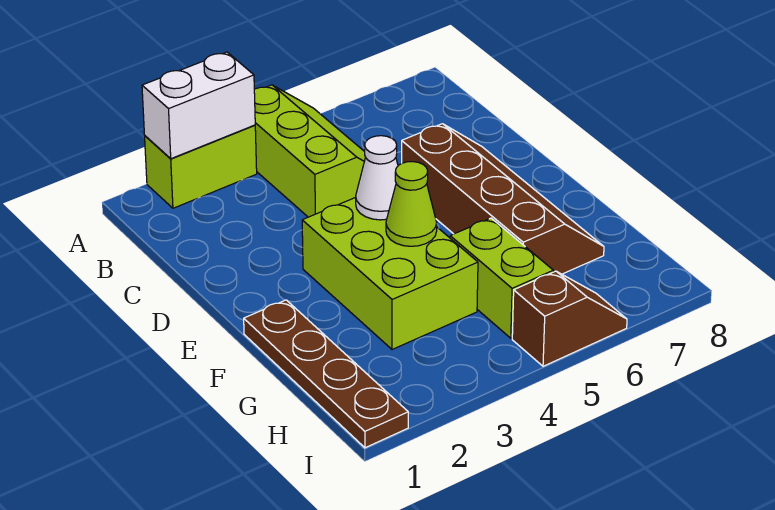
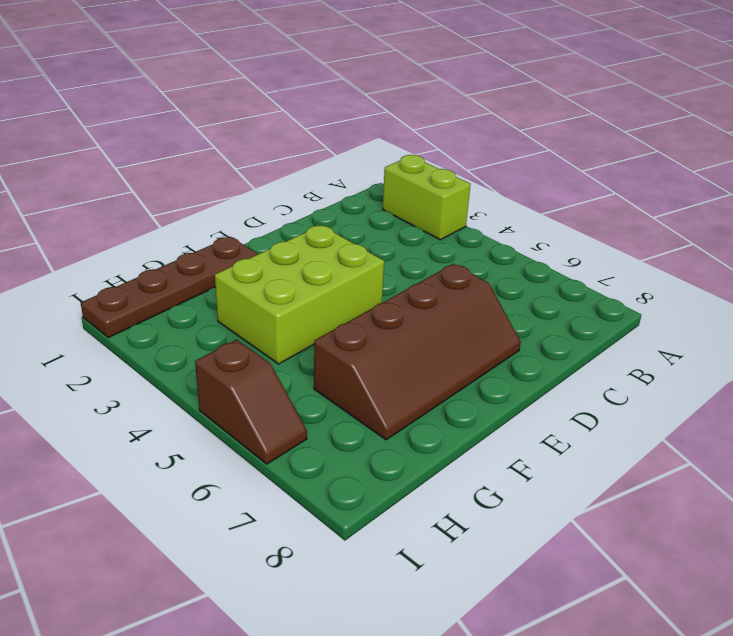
none -> lime 2x3 slope [254,85,366,217]
none -> lime 1x2 brick [450,218,553,338]

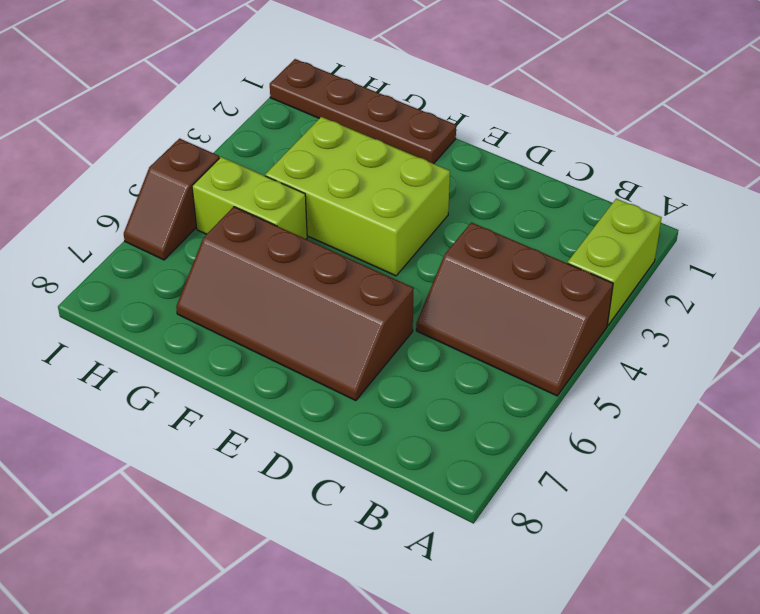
brown 2x3 slope [416,222,613,396] -> lime 2x3 slope [254,85,366,217]
none -> white 1x2 brick [142,52,255,159]
none -> white 1x1 cone [356,136,398,220]

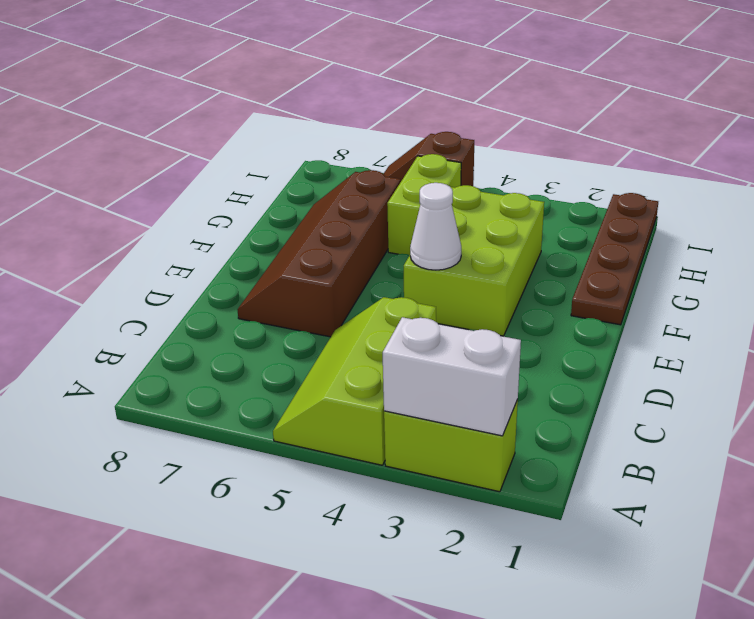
none -> lime 1x1 cone [386,162,437,246]

